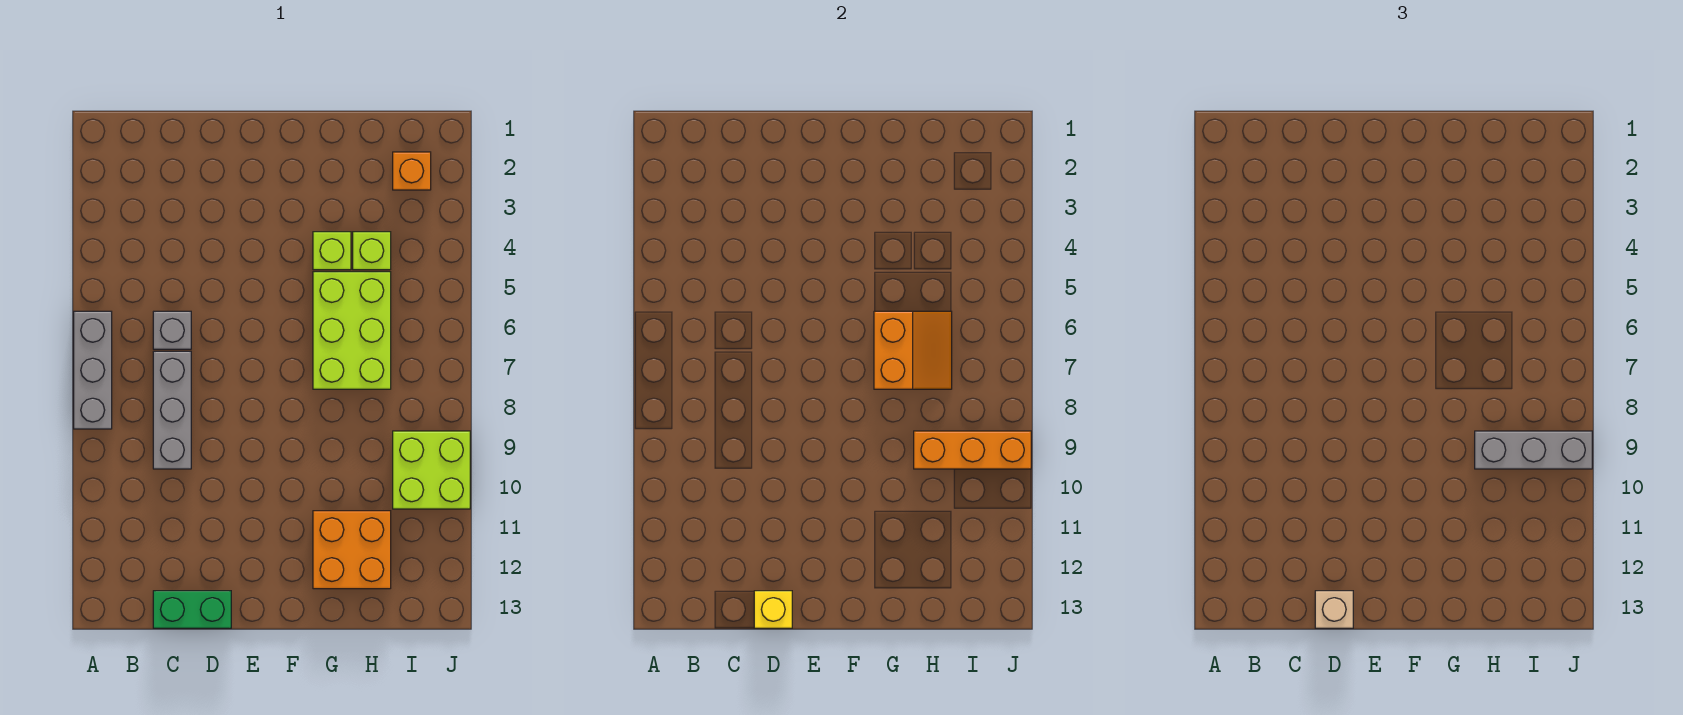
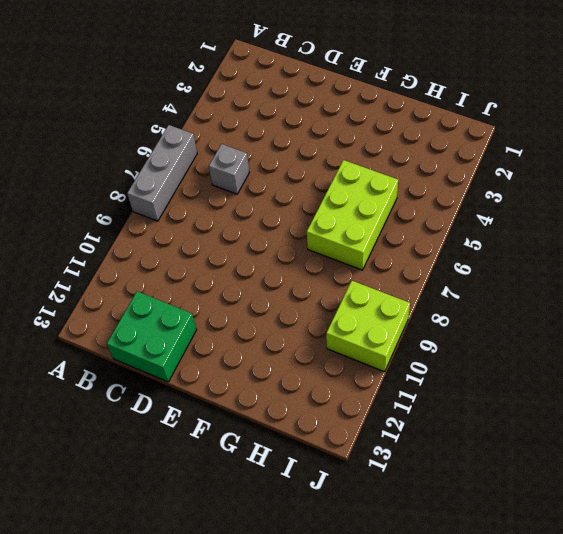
green 2x2 brick [107,291,197,382] -> green 1x2 brick [153,591,231,628]
none -> grey 1x3 brick [153,351,191,469]
none -> lime 1x1 brick [313,232,351,270]
none -> orange 2x2 brick [313,511,391,589]

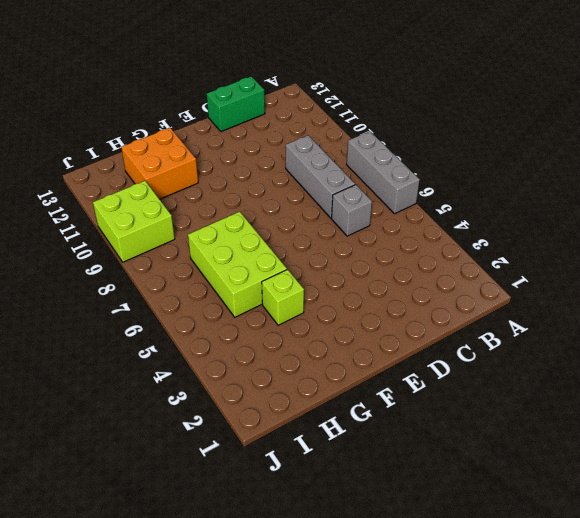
none -> lime 1x1 brick [353,232,391,270]
none -> orange 1x1 brick [393,152,431,190]
none -> yellow 1x1 brick [754,591,792,628]

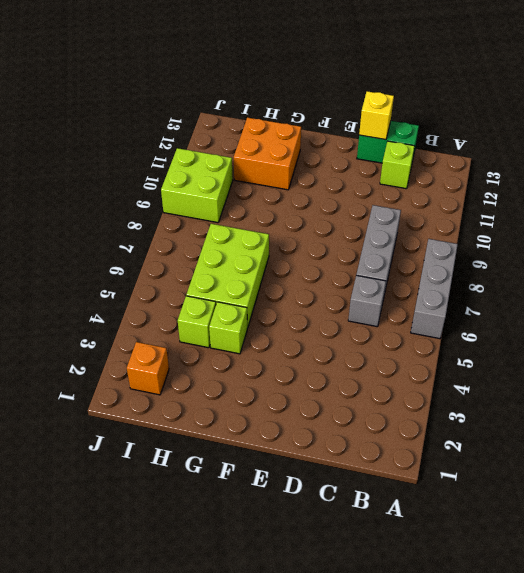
lime 1x1 brick [380,141,415,189] -> none
none -> orange 2x2 slope [874,311,952,389]
none -> orange 1x3 brick [914,431,1031,469]
none -> tan 1x1 brick [1315,591,1353,628]

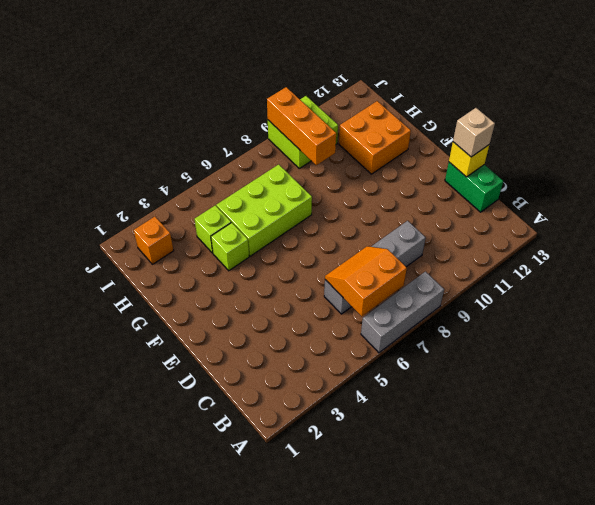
orange 2x2 slope [325,246,407,316] -> orange 2x2 slope moved to [874,311,952,389]
none -> grey 1x3 brick [1475,431,1592,469]

